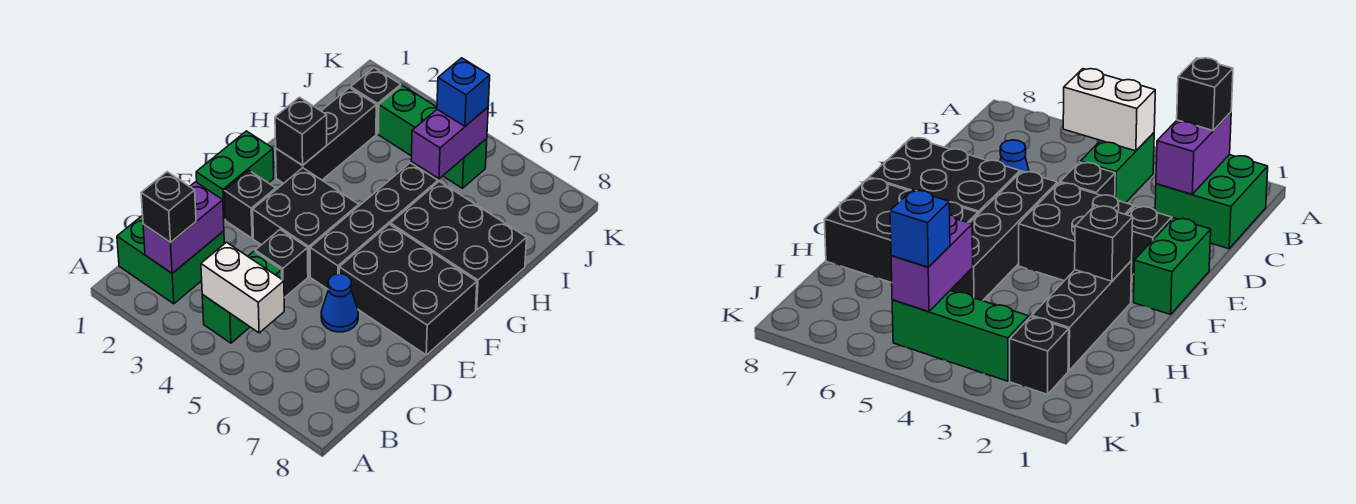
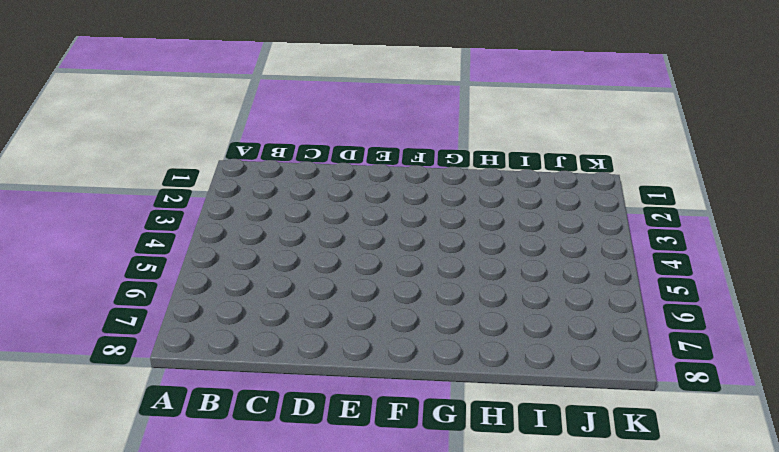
none -> green 2x2 brick [117,215,224,304]
none -> green 1x2 brick [202,251,282,343]
none -> black 1x1 brick [255,230,308,298]

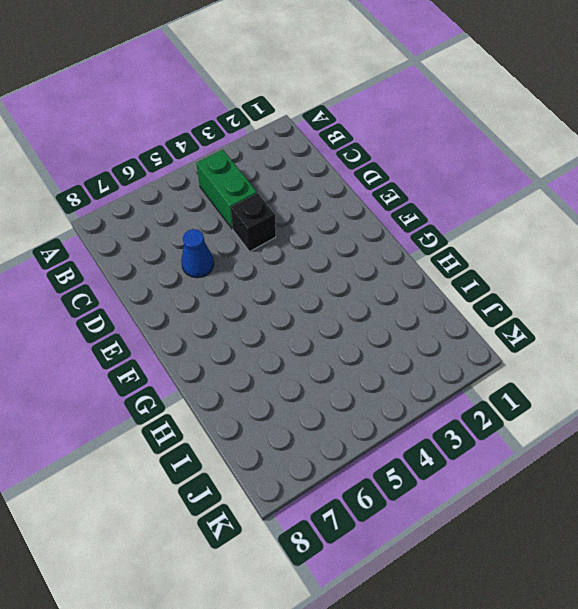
none -> green 2x2 brick [117,215,224,304]
none -> green 1x2 brick [196,131,274,219]
none -> black 1x1 brick [224,171,276,238]

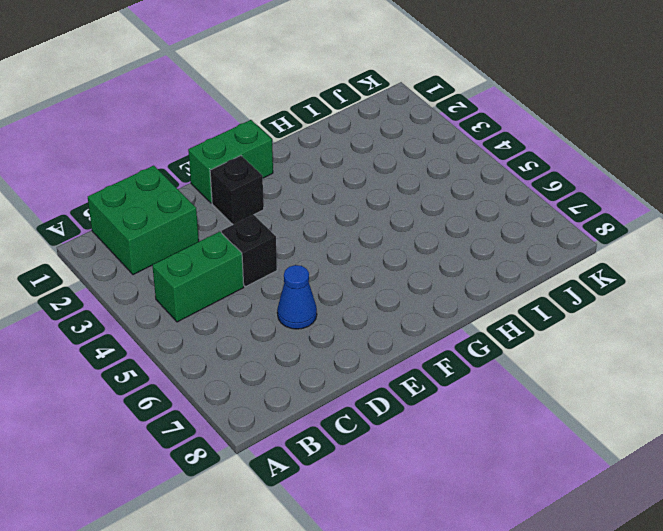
none -> black 2x2 brick [253,168,359,276]
none -> black 1x4 brick [310,163,438,290]
none -> black 2x3 brick [339,224,477,355]

